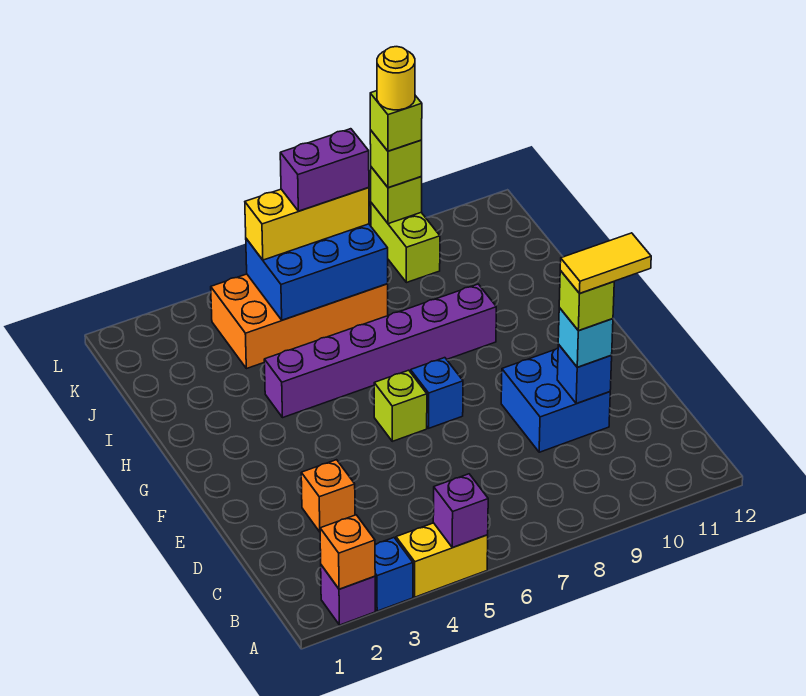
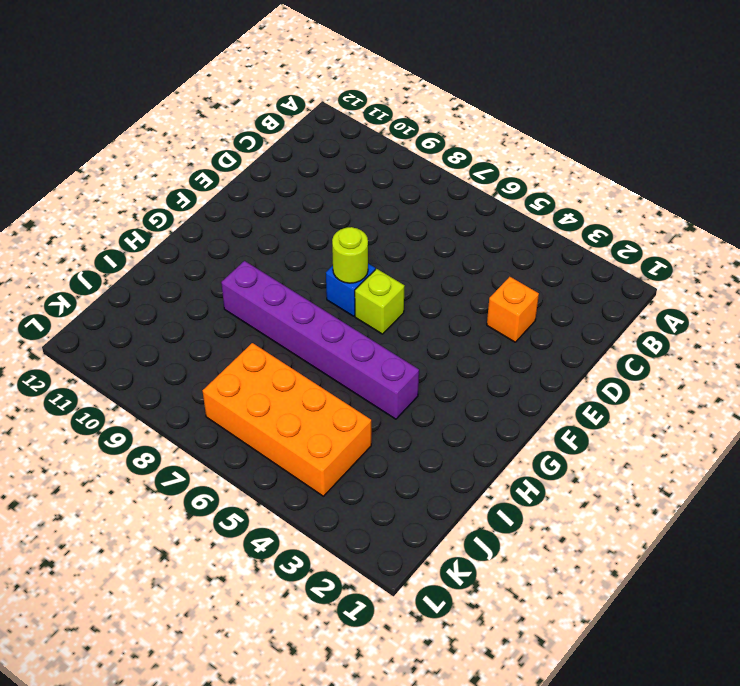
lime 1x1 round brick [332,227,368,283] -> none
none -> purple 1x1 brick [321,565,375,625]
none -> blue 1x1 brick [375,538,413,611]
none -> yellow 1x2 brick [396,523,488,597]

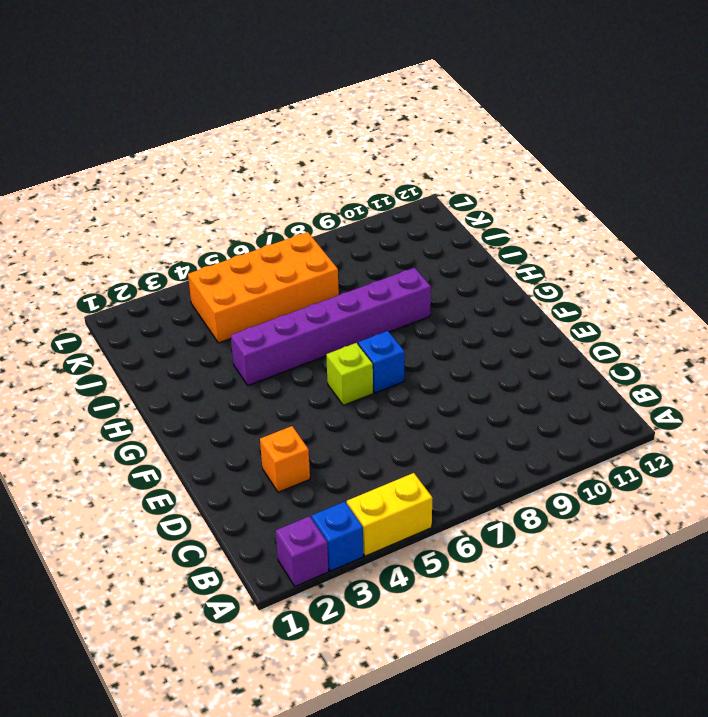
none -> blue 2x2 brick [501,348,610,452]
none -> lime 1x2 brick [371,203,440,283]
none -> orange 1x1 brick [320,515,375,589]

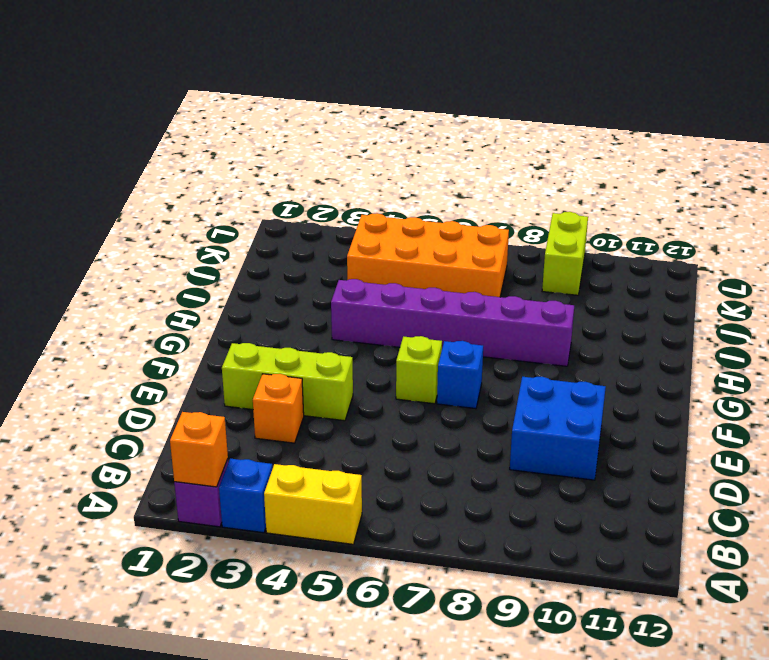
lime 1x3 brick [222,343,353,421] -> none
none -> purple 1x1 brick [433,474,488,548]
none -> blue 1x1 brick [557,344,612,404]
none -> blue 2x3 brick [246,224,388,320]

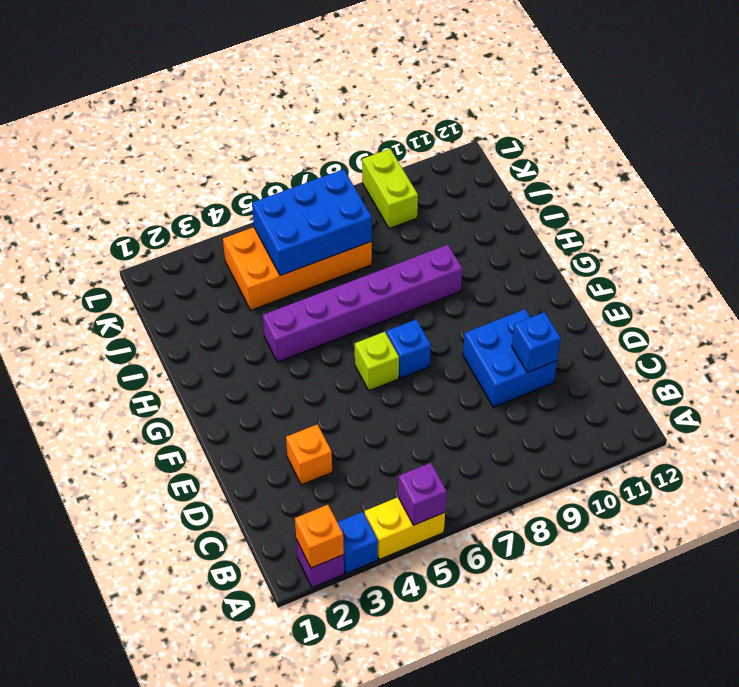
none -> lime 1x1 brick [371,167,422,224]
none -> cyan 1x1 brick [558,308,613,367]
none -> yellow 1x3 brick [245,188,369,260]

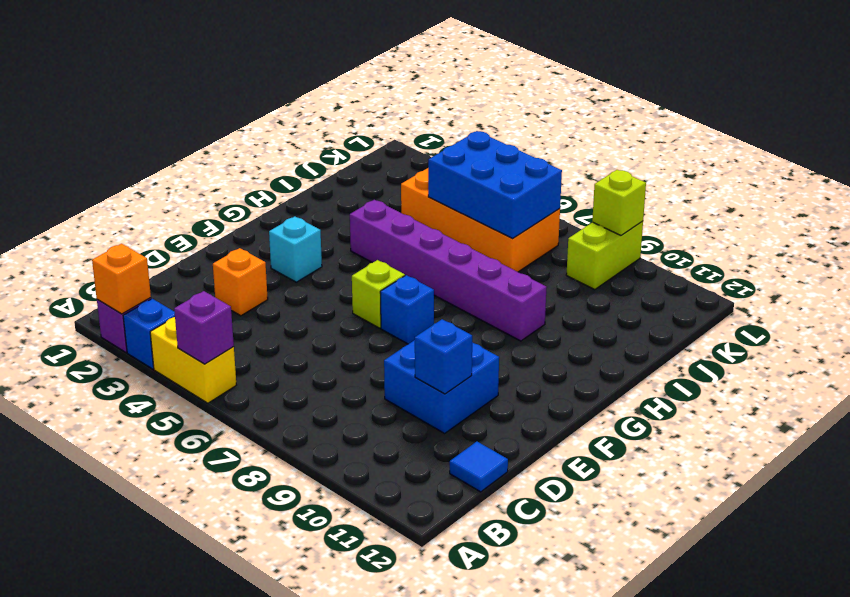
blue 1x1 tile [450,441,508,492] -> none
cyan 1x1 brick [269,216,322,282] -> cyan 1x1 brick moved to [558,308,613,367]
none -> yellow 1x3 brick [245,188,369,260]
none -> lime 1x1 brick [370,130,422,188]
none -> lime 1x1 brick [559,271,614,331]

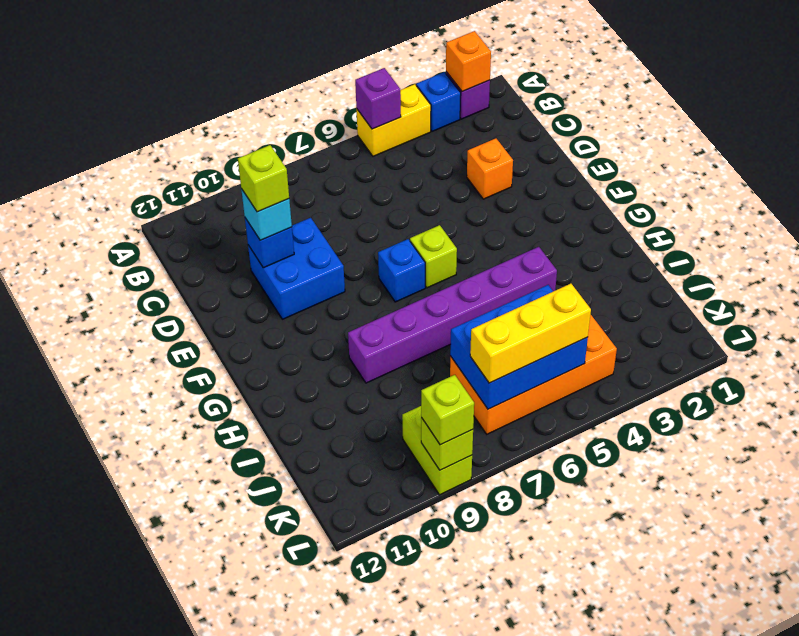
none -> purple 1x2 brick [280,129,369,211]
none -> lime 1x1 brick [370,91,422,151]
none -> yellow 1x2 tile [560,233,651,293]

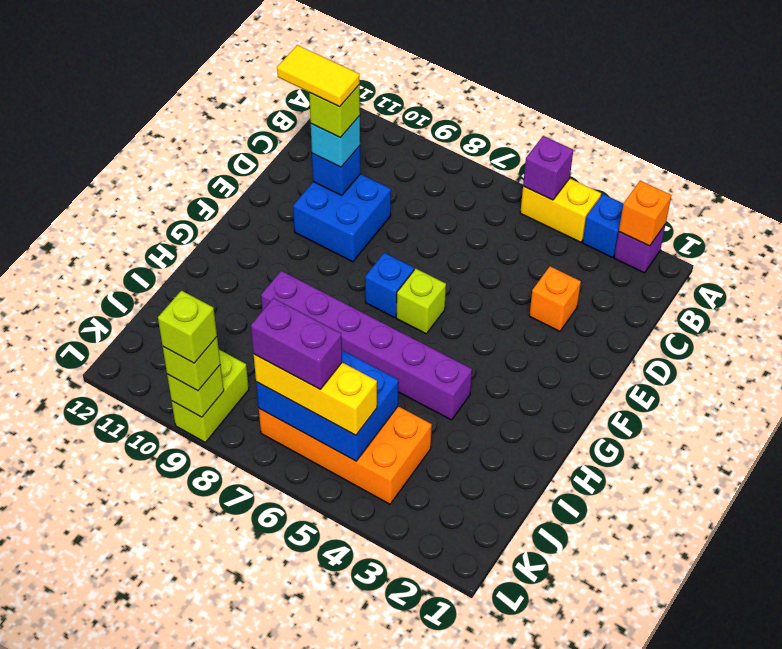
none -> yellow 1x1 round brick [377,47,415,110]

